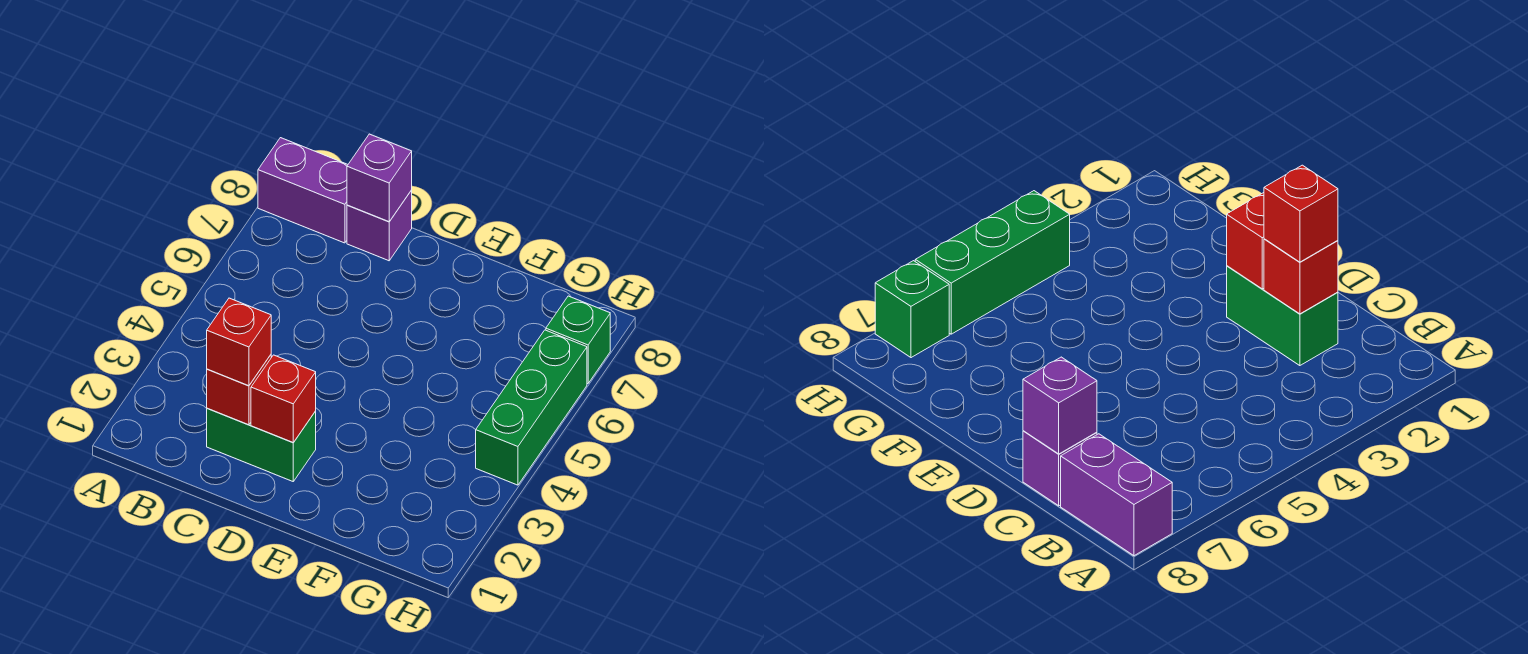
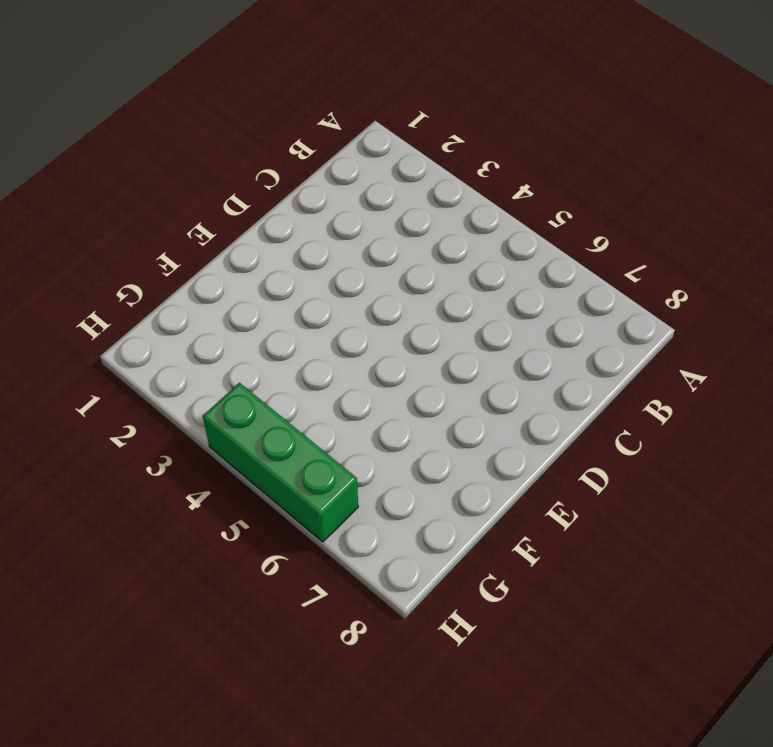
none -> purple 1x2 brick [258,138,348,243]
none -> green 1x2 brick [207,408,316,481]

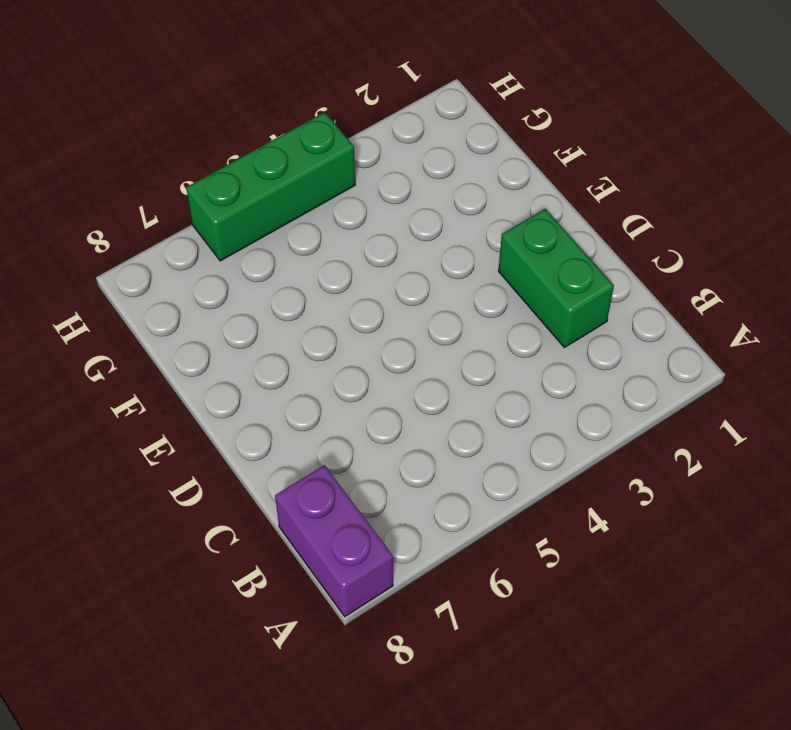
none -> purple 1x1 brick [347,190,412,261]
none -> green 1x1 brick [546,296,610,384]

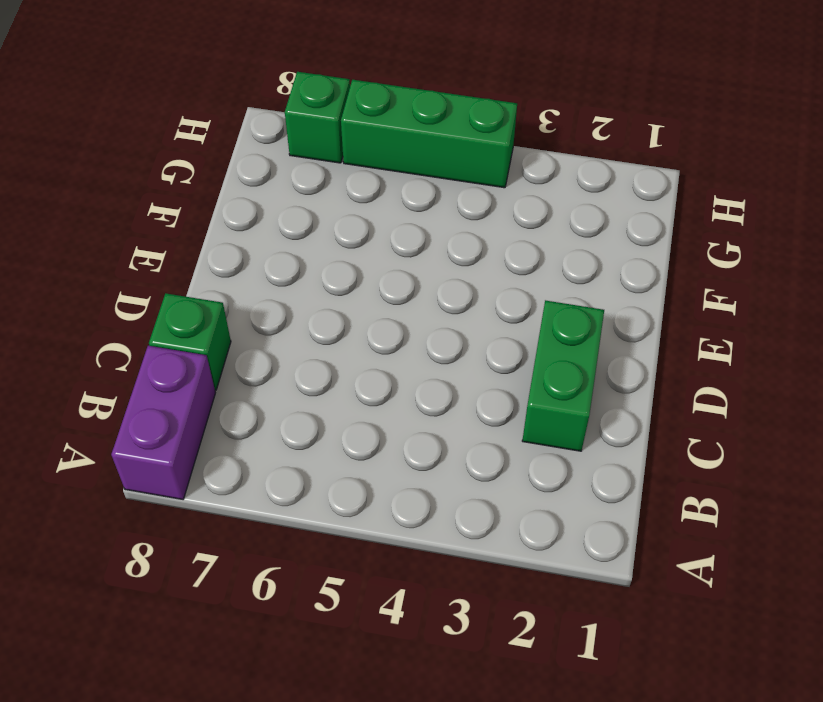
green 1x1 brick [149,293,231,390] -> purple 1x1 brick [347,190,412,261]
none -> red 1x1 brick [207,355,271,425]
none -> purple 1x1 brick [347,134,412,222]

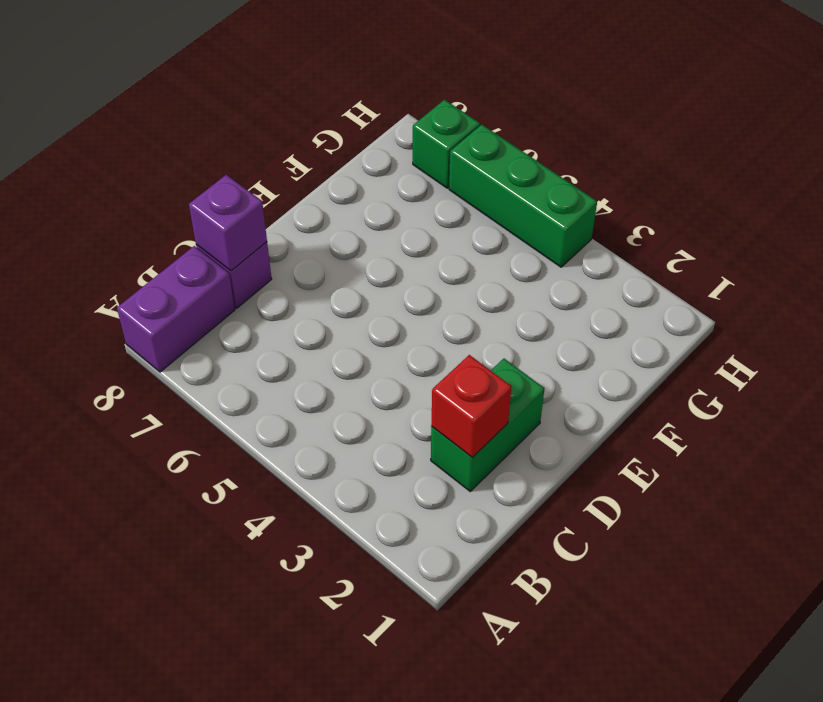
none -> red 1x1 brick [251,355,316,442]
none -> red 1x1 brick [207,298,271,386]

